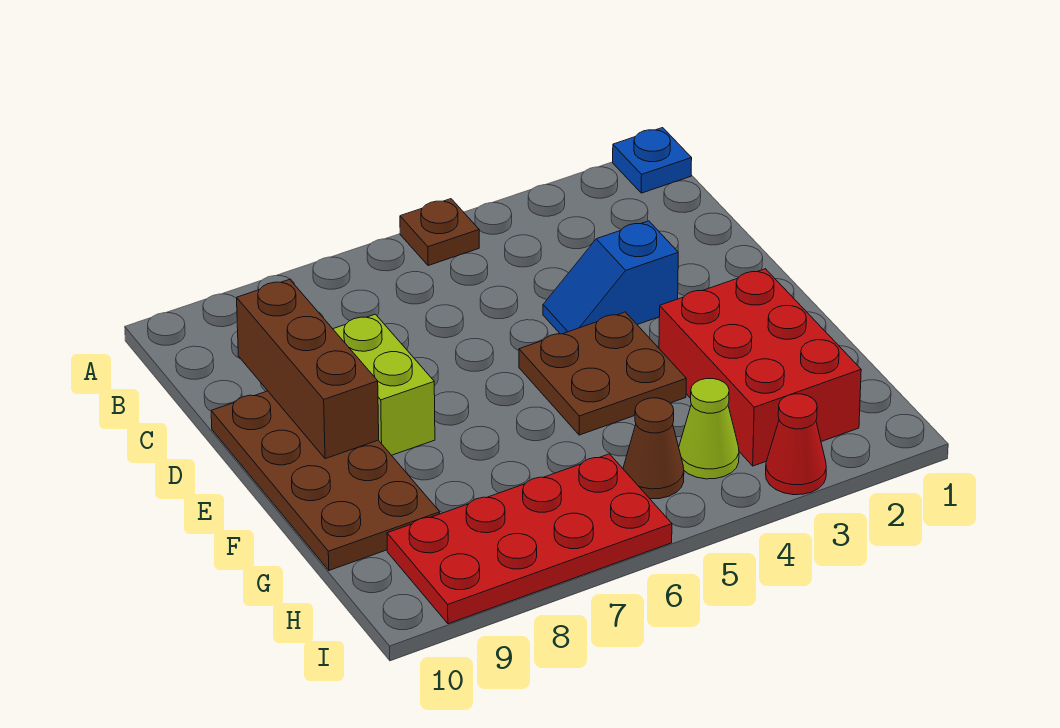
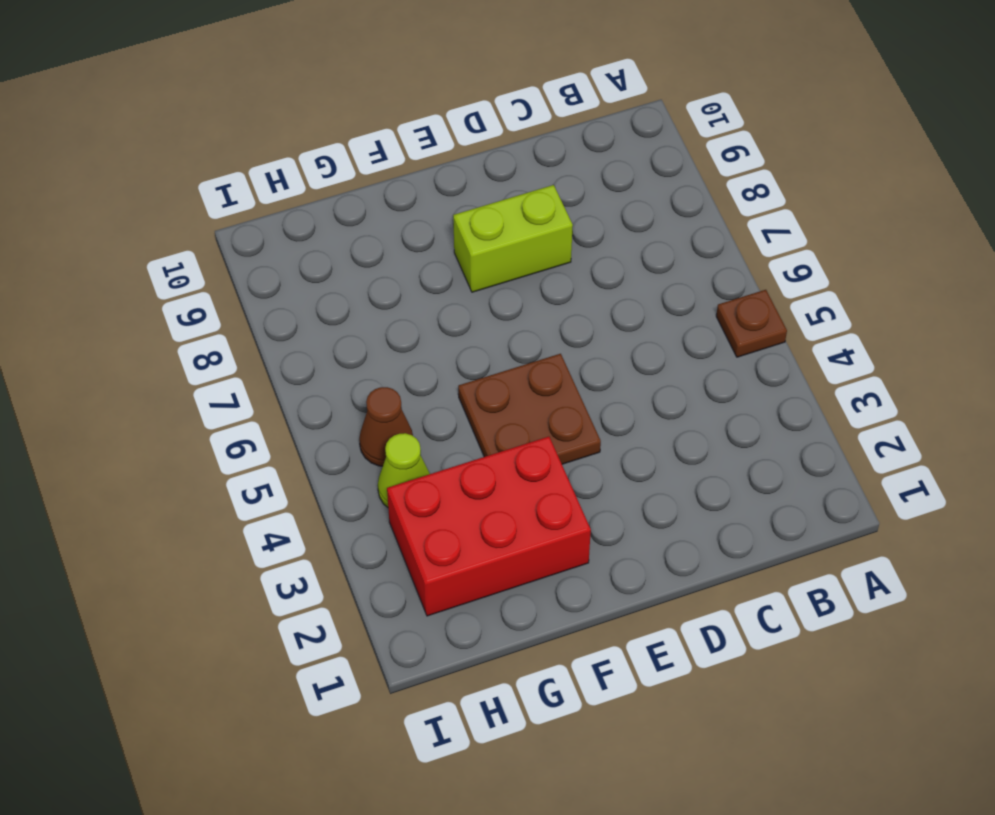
none -> blue 1x1 plate [613,128,692,193]
none -> blue 1x2 slope [543,221,678,334]
none -> brown 2x4 plate [211,391,440,570]

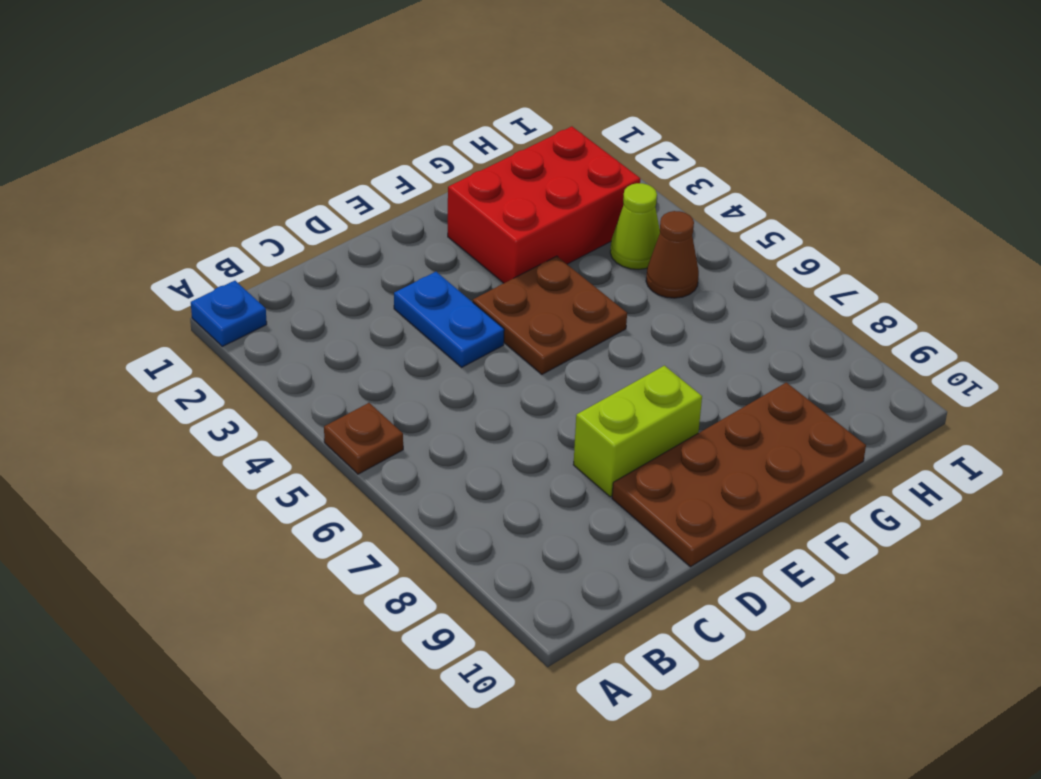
blue 1x2 plate [394,272,504,367] -> blue 1x2 slope [543,221,678,334]
none -> red 2x4 plate [387,454,672,624]
none -> red 1x1 cone [766,394,826,495]
none -> brown 1x3 brick [237,279,379,459]

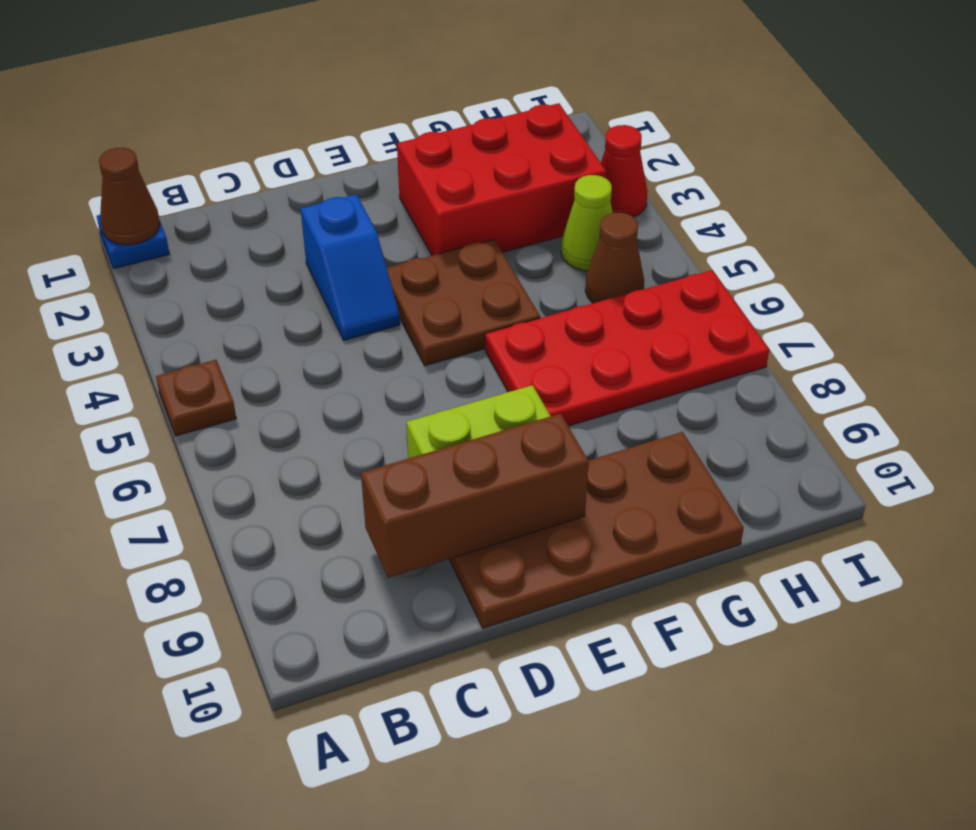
brown 1x1 cone [99,148,160,245] -> none
red 2x4 plate [485,270,769,426] -> red 2x4 plate turned to [387,454,672,624]

